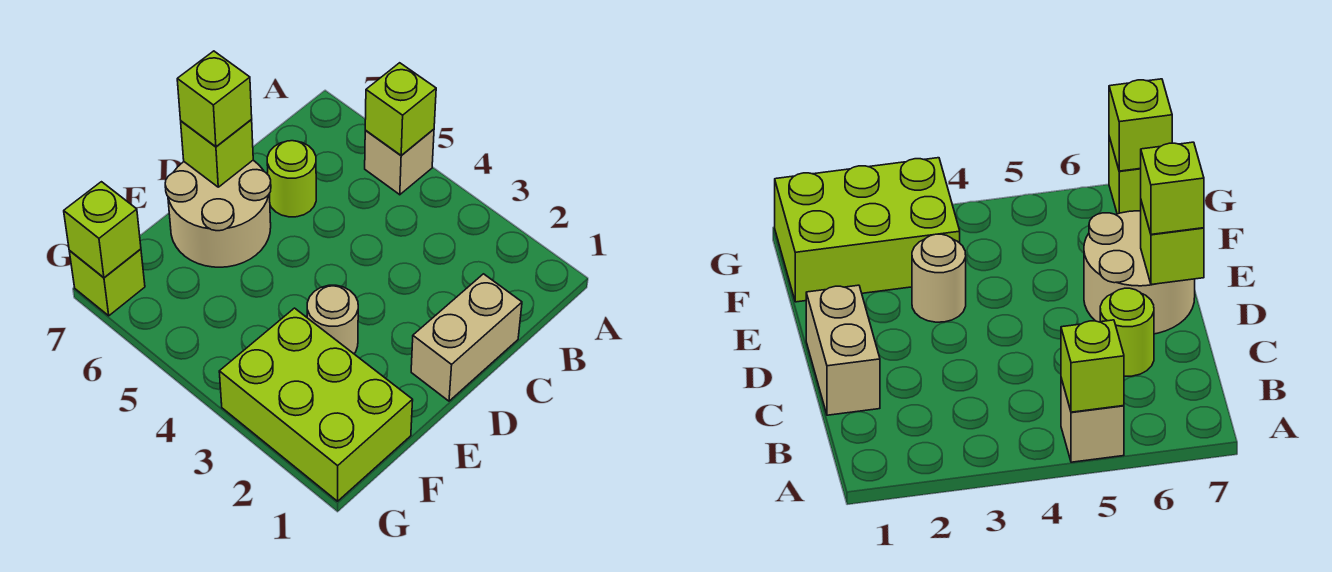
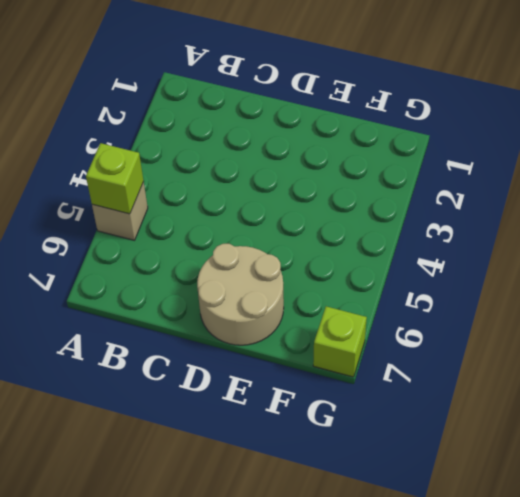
none -> tan 1x2 brick [411,274,522,401]
none -> lime 1x1 round brick [267,141,316,217]

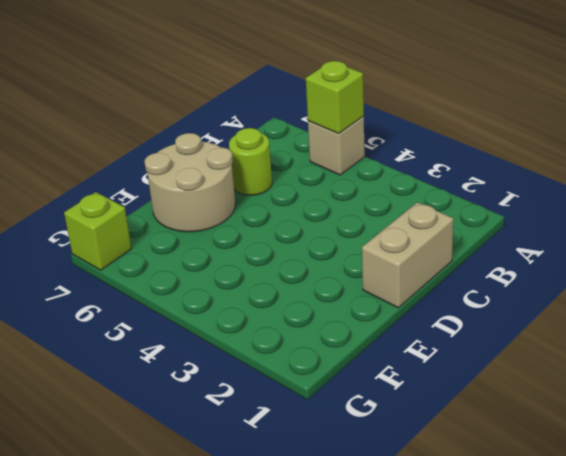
none -> tan 1x1 round brick [307,285,358,354]
none -> lime 2x3 brick [219,308,413,501]

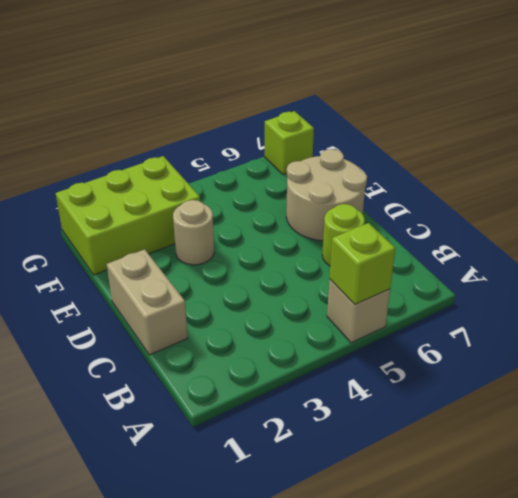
none -> lime 1x1 brick [181,120,253,187]
none -> lime 1x1 brick [64,182,141,278]

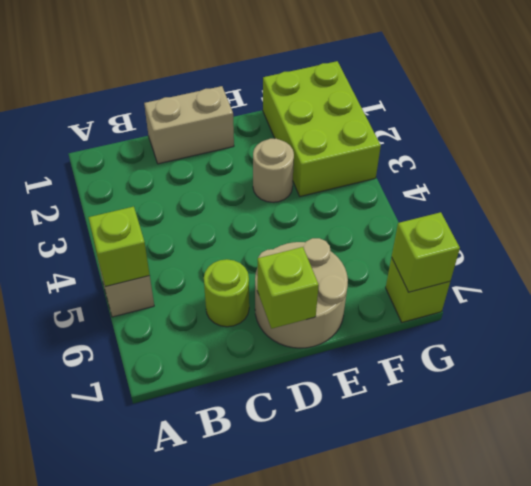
none -> lime 1x1 brick [177,51,252,147]

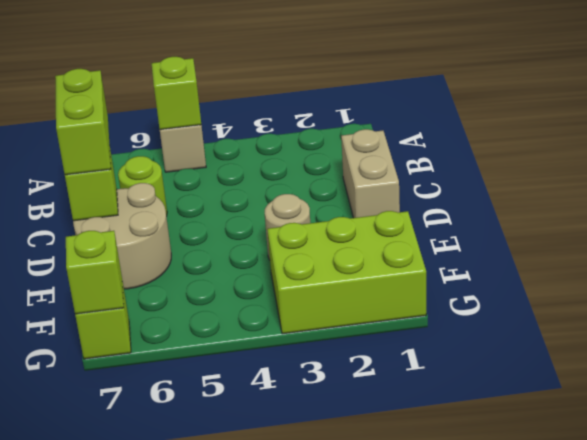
lime 1x2 brick [55,69,111,175] -> lime 1x1 brick [177,51,252,147]

